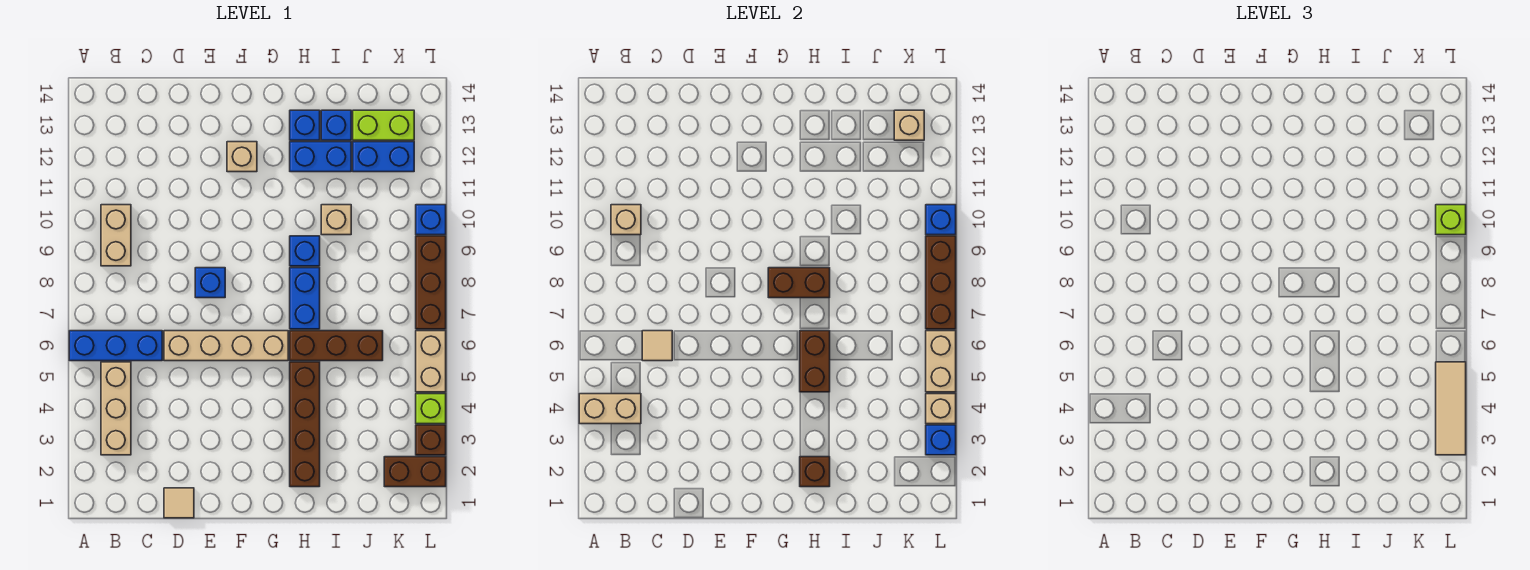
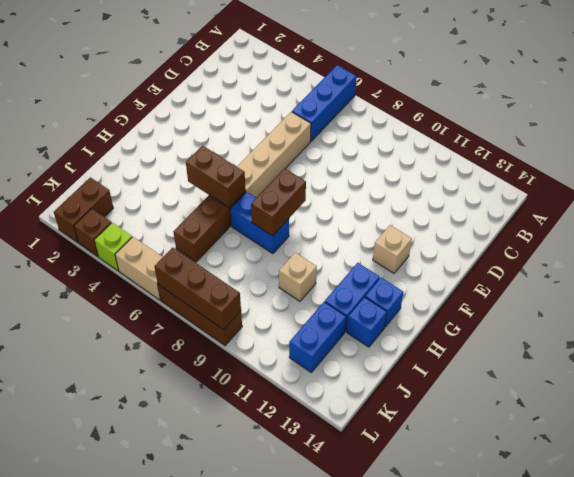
none -> tan 1x3 brick [101,362,131,455]
none -> tan 1x2 brick [101,205,131,266]
none -> tan 1x1 tile [164,488,194,518]
none -> blue 1x1 brick [195,268,225,298]

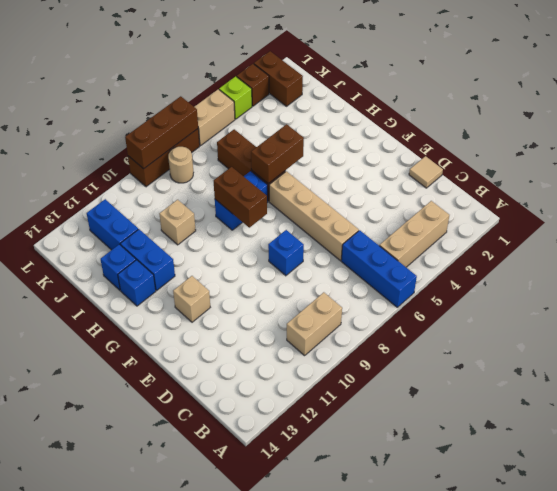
tan 1x1 round brick [168,147,193,183] -> none
none -> brown 1x4 brick [290,362,320,487]
none -> blue 1x1 brick [290,236,320,266]
none -> lime 1x2 brick [353,110,414,140]
none -> blue 1x1 brick [416,205,446,235]

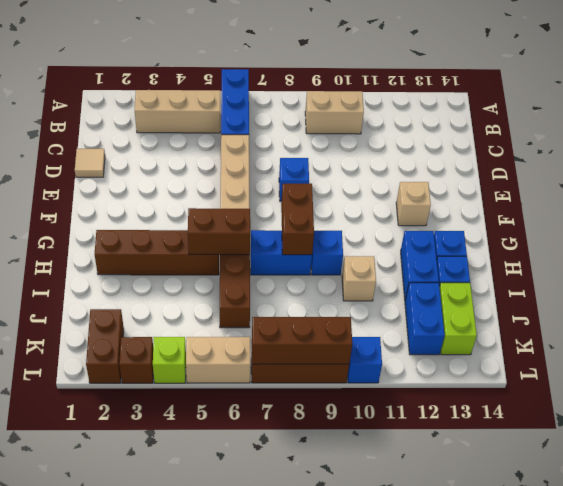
none -> tan 1x2 brick [579,394,641,424]
none -> tan 1x1 brick [611,205,641,235]
none -> tan 1x1 tile [642,331,672,361]
none -> brown 1x1 brick [800,457,830,487]

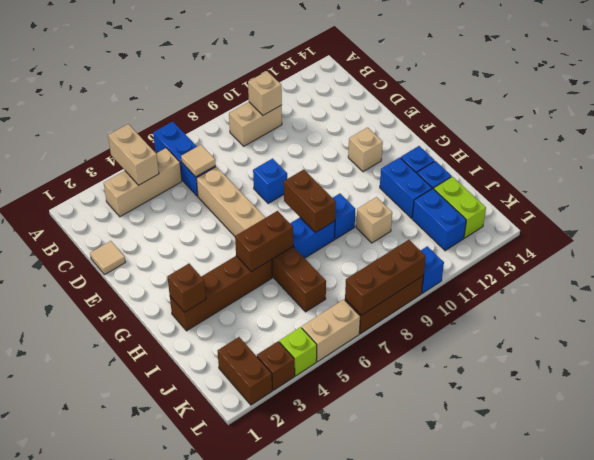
none -> tan 1x1 brick [894,110,924,140]
none -> blue 1x1 brick [926,425,956,455]
none -> tan 1x1 brick [926,394,956,424]
none -> tan 1x2 brick [926,331,956,392]

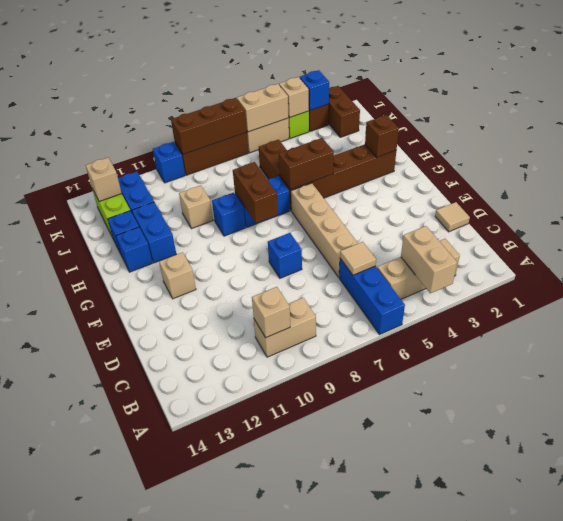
none -> blue 1x1 brick [926,205,956,235]
none -> tan 1x3 tile [1436,362,1466,455]
none -> lime 1x1 brick [1436,205,1466,235]

